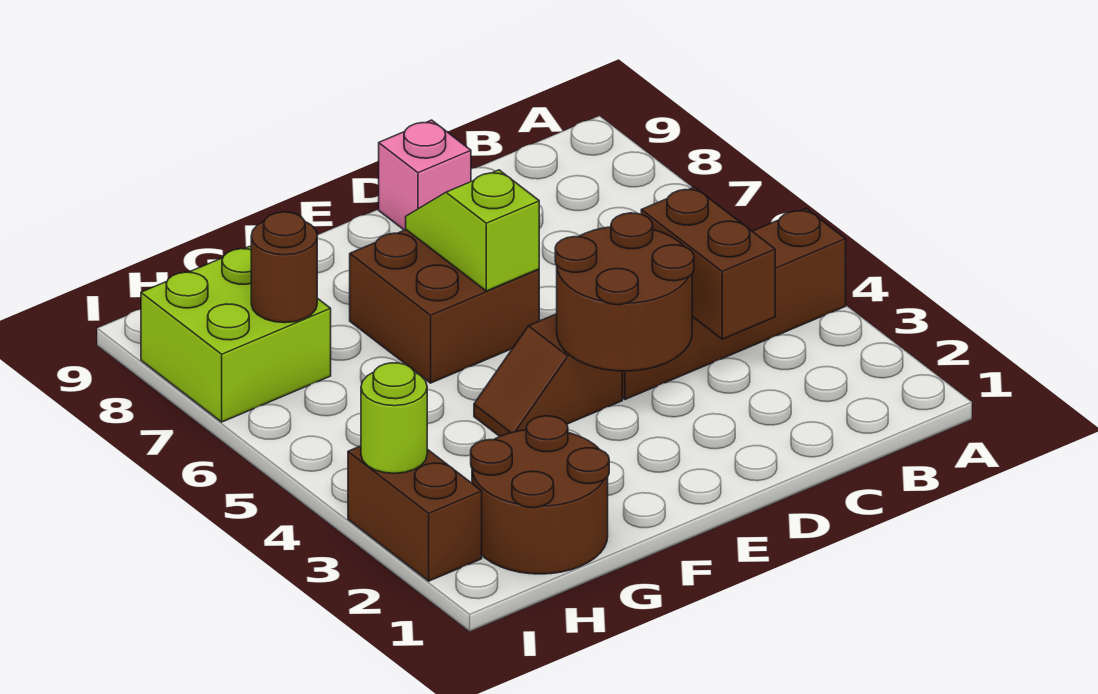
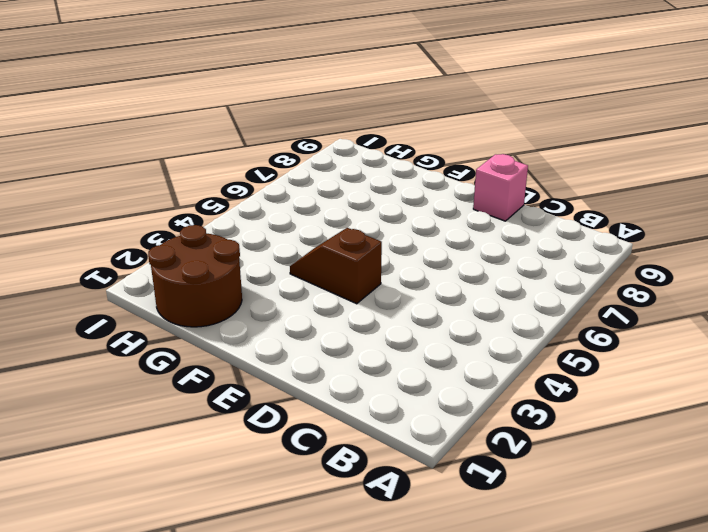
none -> brown 1x4 brick [622,209,846,400]
none -> brown 2x2 brick [350,230,539,383]
none -> lime 2x2 brick [141,246,331,422]

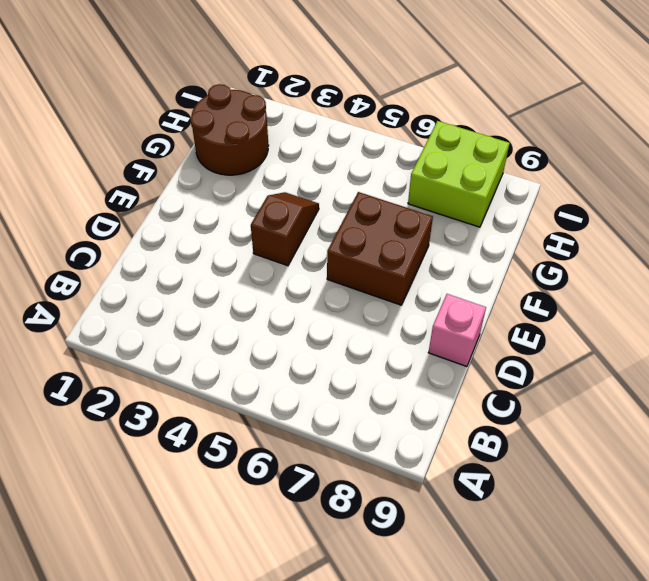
none -> brown 1x4 brick [622,209,846,400]
none -> brown 1x2 brick [348,446,482,581]
none -> brown 1x2 brick [641,187,775,339]

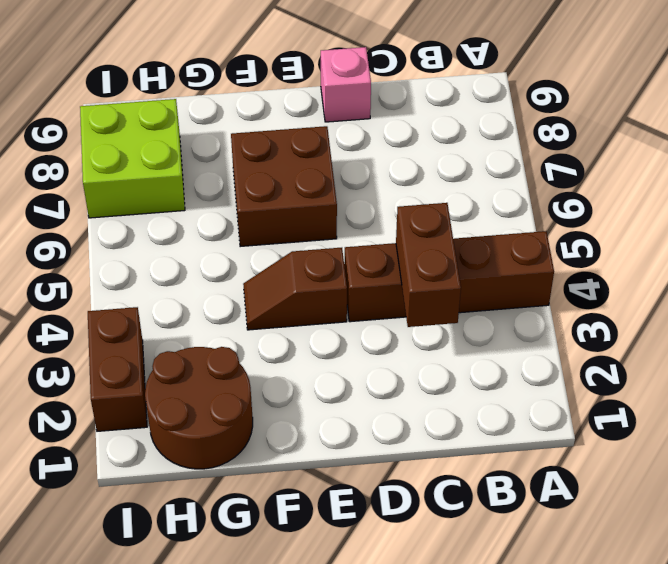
none -> brown 2x2 round brick [555,213,694,371]
none -> lime 1x2 slope [406,170,539,291]
none -> brown 1x1 round brick [251,212,317,323]

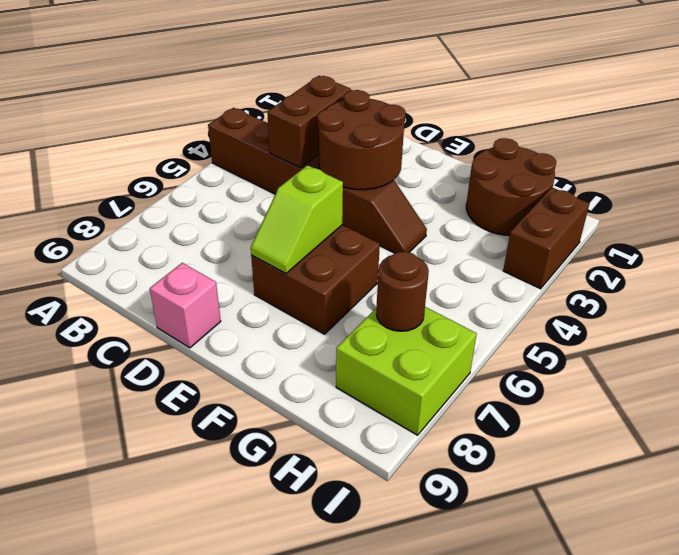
none -> lime 1x1 round brick [361,363,427,473]

